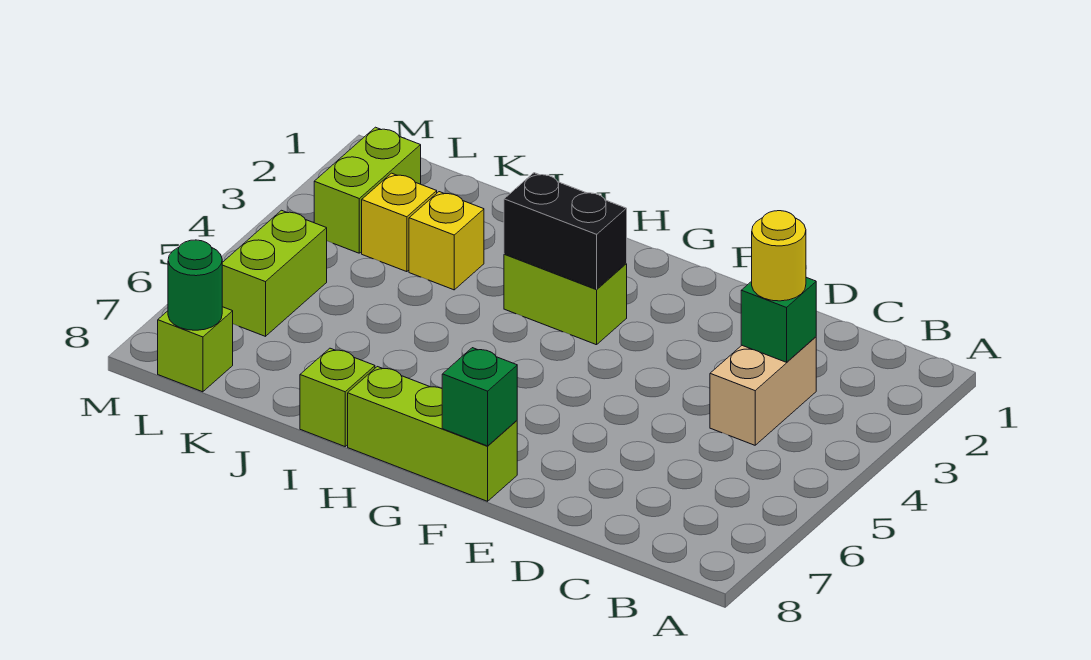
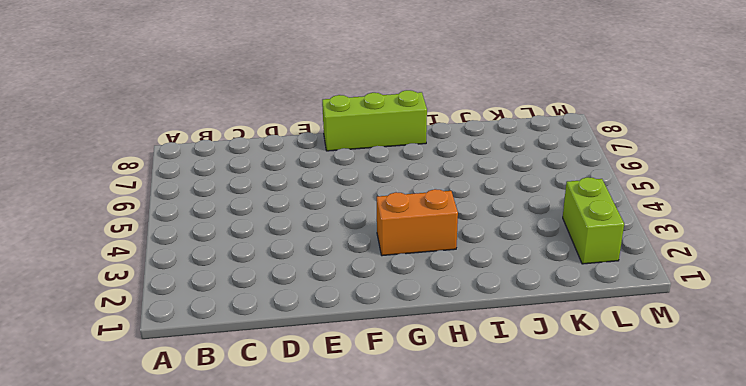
orange 1x2 brick [377,189,458,256] -> lime 1x2 brick [504,254,627,345]
none -> tan 1x2 brick [710,337,816,445]
none -> lime 1x1 brick [300,348,375,446]
none -> yellow 1x1 brick [409,192,484,290]

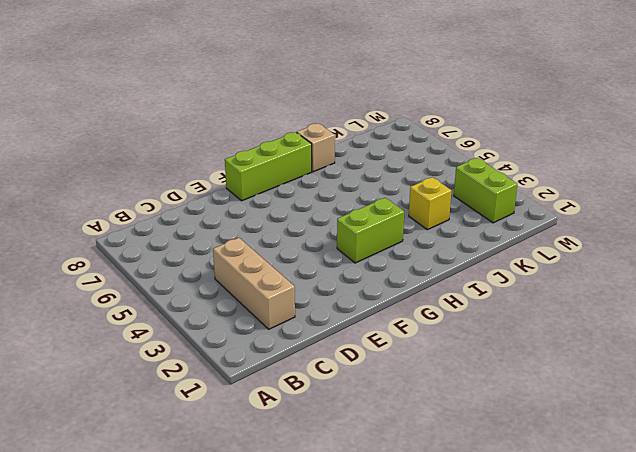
tan 1x3 brick [213,238,295,329] -> tan 1x2 brick [710,337,816,445]
tan 1x1 brick [297,123,335,172] -> lime 1x1 brick [300,348,375,446]
none -> yellow 1x1 brick [362,173,437,272]
none -> lime 1x2 brick [222,210,327,336]
none -> lime 1x1 brick [158,307,233,392]

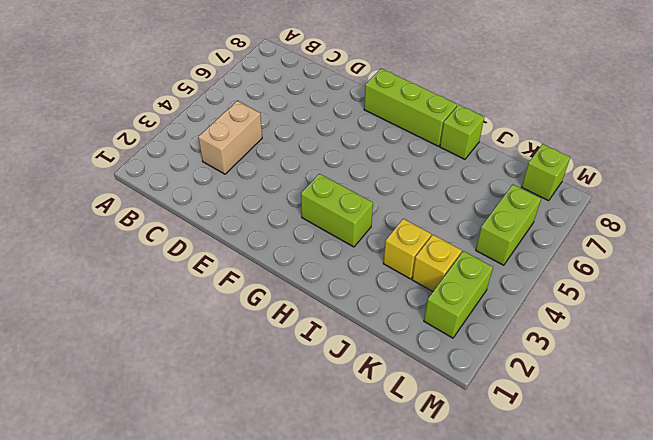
none -> green 1x1 brick [741,277,816,362]
none -> green 1x1 brick [442,348,517,446]
none -> black 1x2 brick [504,173,627,289]

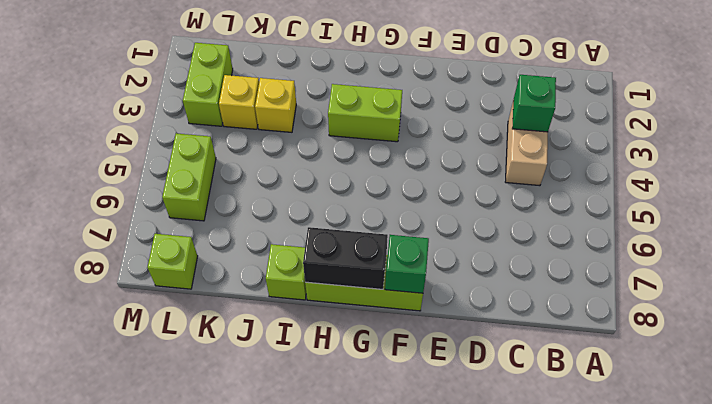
black 1x2 brick [303,227,388,289] -> black 1x2 brick moved to [504,173,627,289]
none -> green 1x1 round brick [168,240,222,330]
none -> yellow 1x1 round brick [752,211,806,301]

